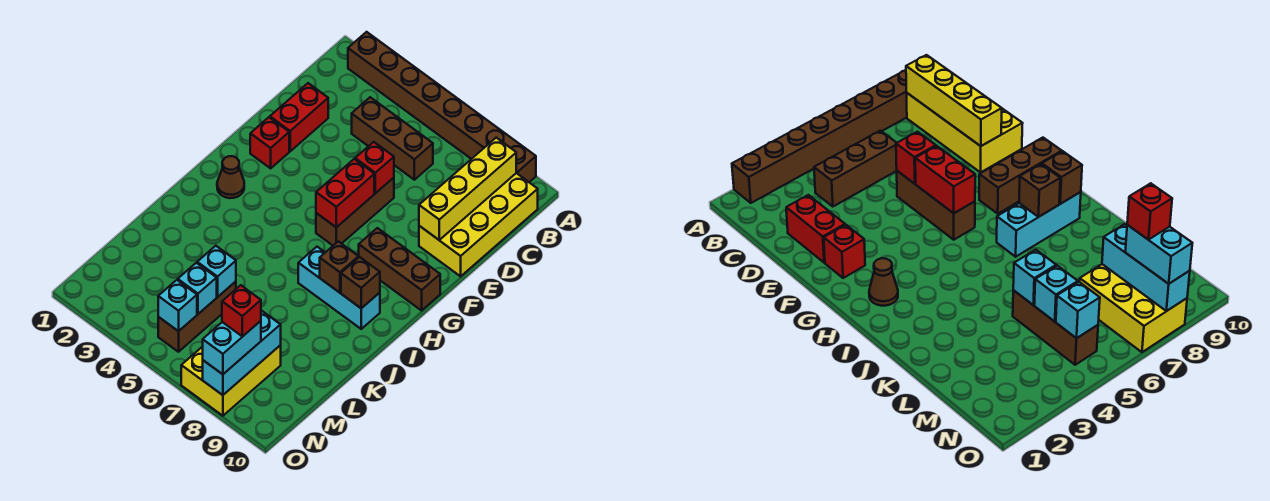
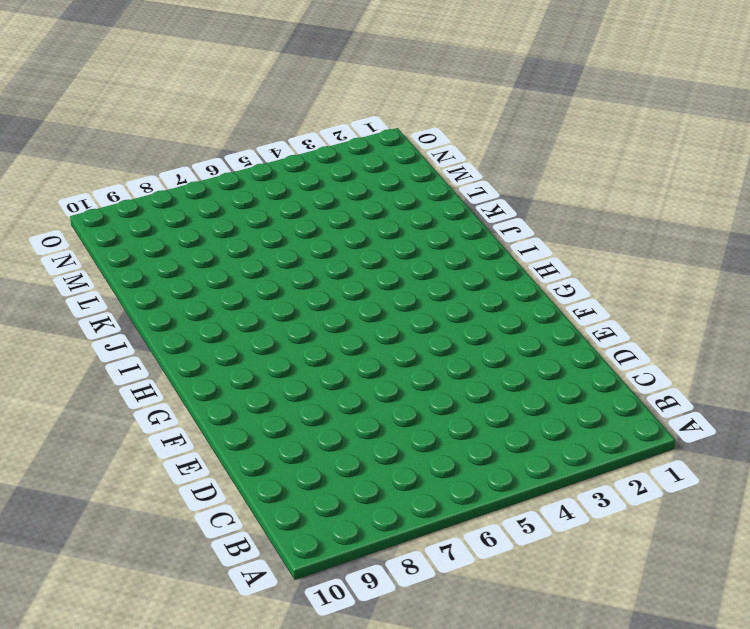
none -> brown 1x8 brick [348,32,536,182]
none -> yellow 2x4 brick [419,173,538,276]
none -> brown 1x3 brick [352,97,433,180]

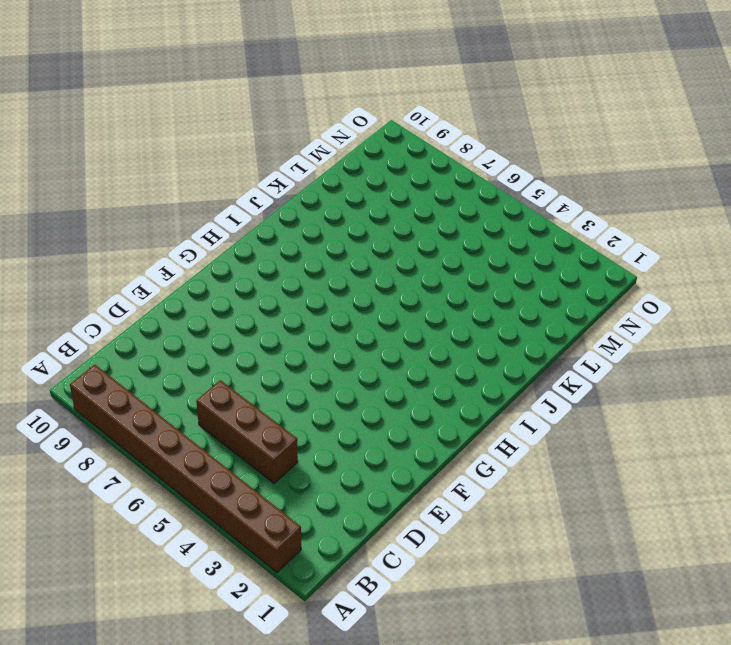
none -> yellow 2x4 brick [419,173,538,276]
none -> red 1x2 brick [270,83,328,151]
none -> brown 1x3 brick [316,178,394,245]

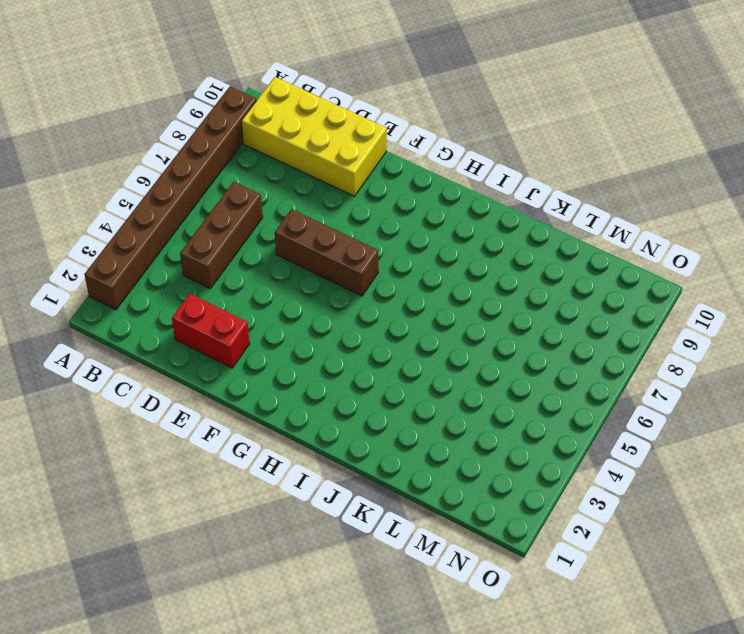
none -> red 1x1 brick [250,117,289,168]
none -> brown 1x3 brick [359,228,440,310]
none -> brown 1x1 cone [217,156,244,198]

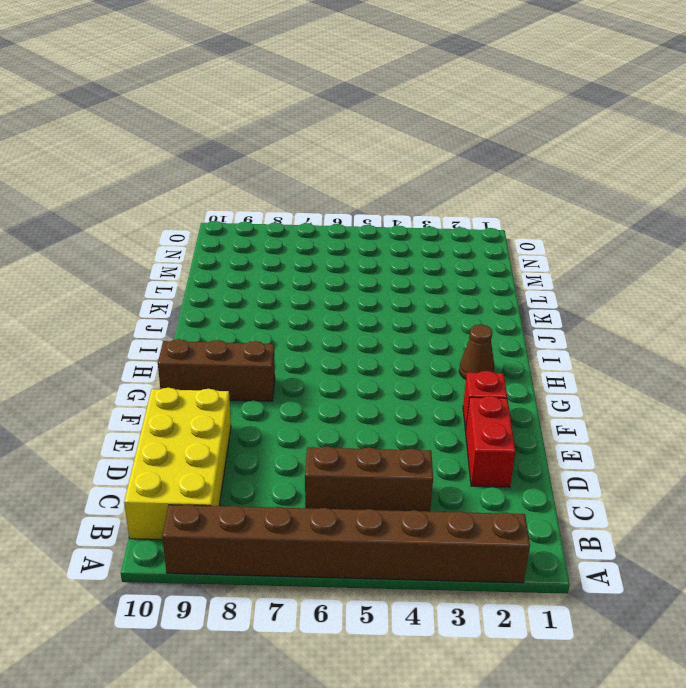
none -> brown 1x3 brick [316,178,394,245]
none -> cyan 1x3 brick [298,247,380,329]
none -> brown 1x3 brick [158,282,236,352]

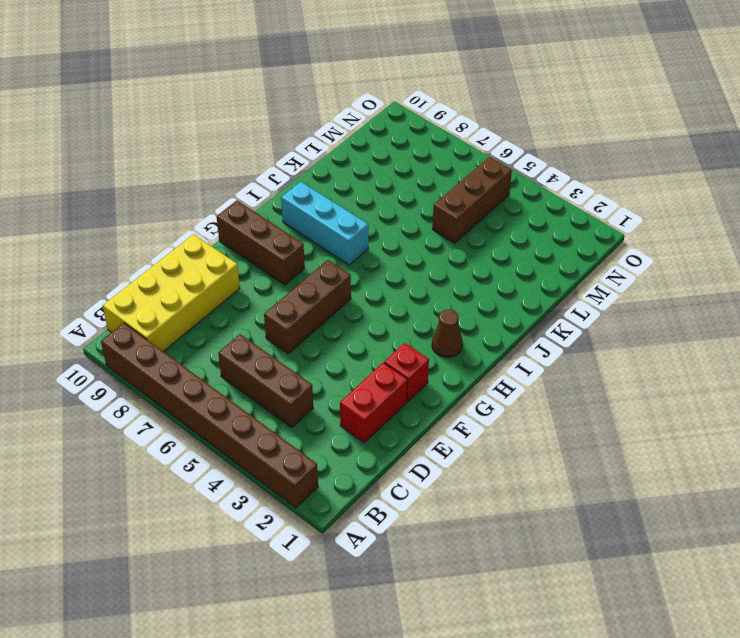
none -> yellow 2x3 brick [181,345,281,416]
none -> yellow 1x4 brick [419,138,516,240]
none -> red 1x1 brick [355,142,394,193]

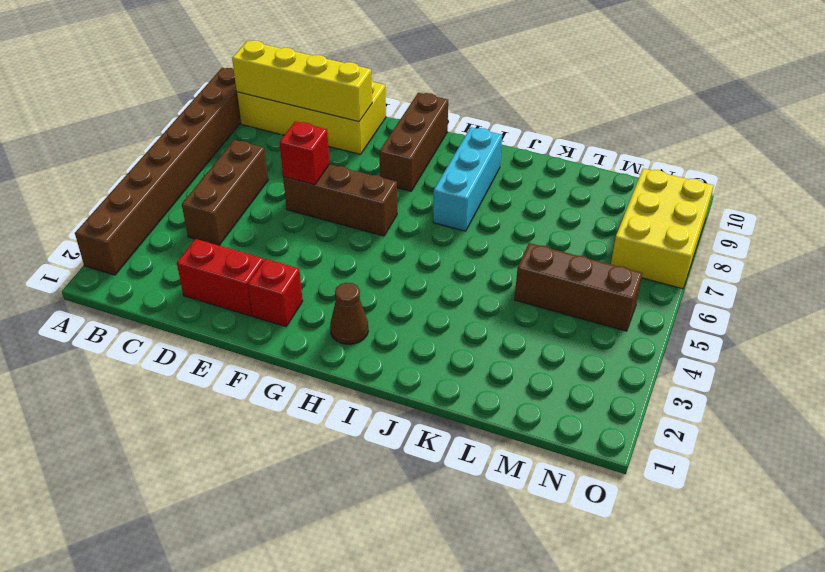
yellow 2x3 brick [611,168,714,289] -> yellow 2x3 brick turned to [181,345,281,416]
none -> red 1x2 brick [316,159,374,227]
none -> brown 1x1 brick [320,241,359,293]
none -> brown 1x1 brick [341,257,380,308]

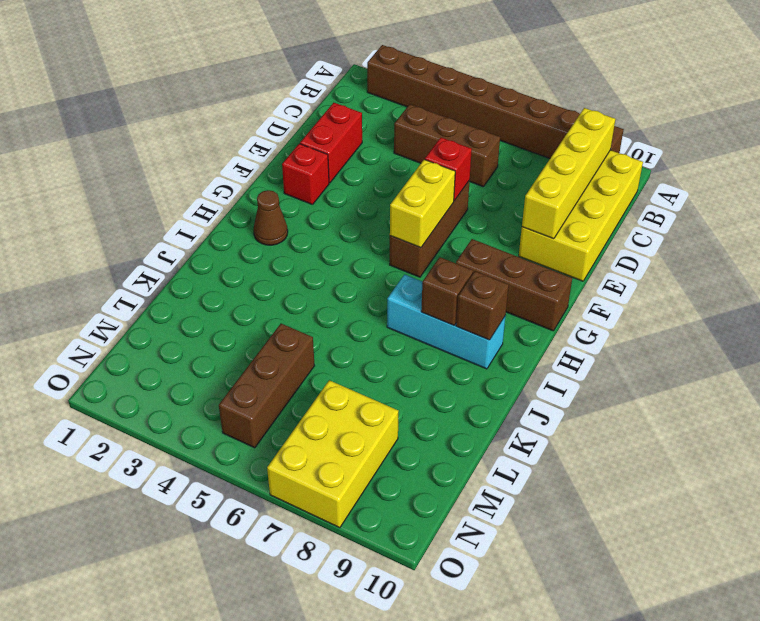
yellow 1x2 brick [390,159,455,248] -> red 1x2 brick [316,159,374,227]
none -> cyan 1x1 brick [197,246,236,297]
none -> cyan 1x1 brick [178,263,217,314]
none -> cyan 1x3 brick [203,310,281,395]

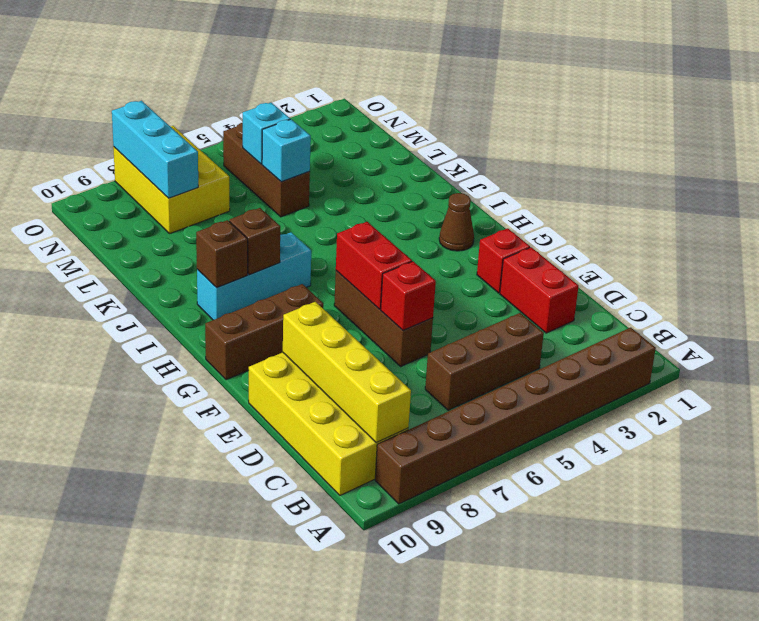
none -> cyan 1x1 brick [158,280,197,331]
none -> cyan 1x2 brick [203,321,261,374]
none -> red 1x1 brick [222,285,261,337]

